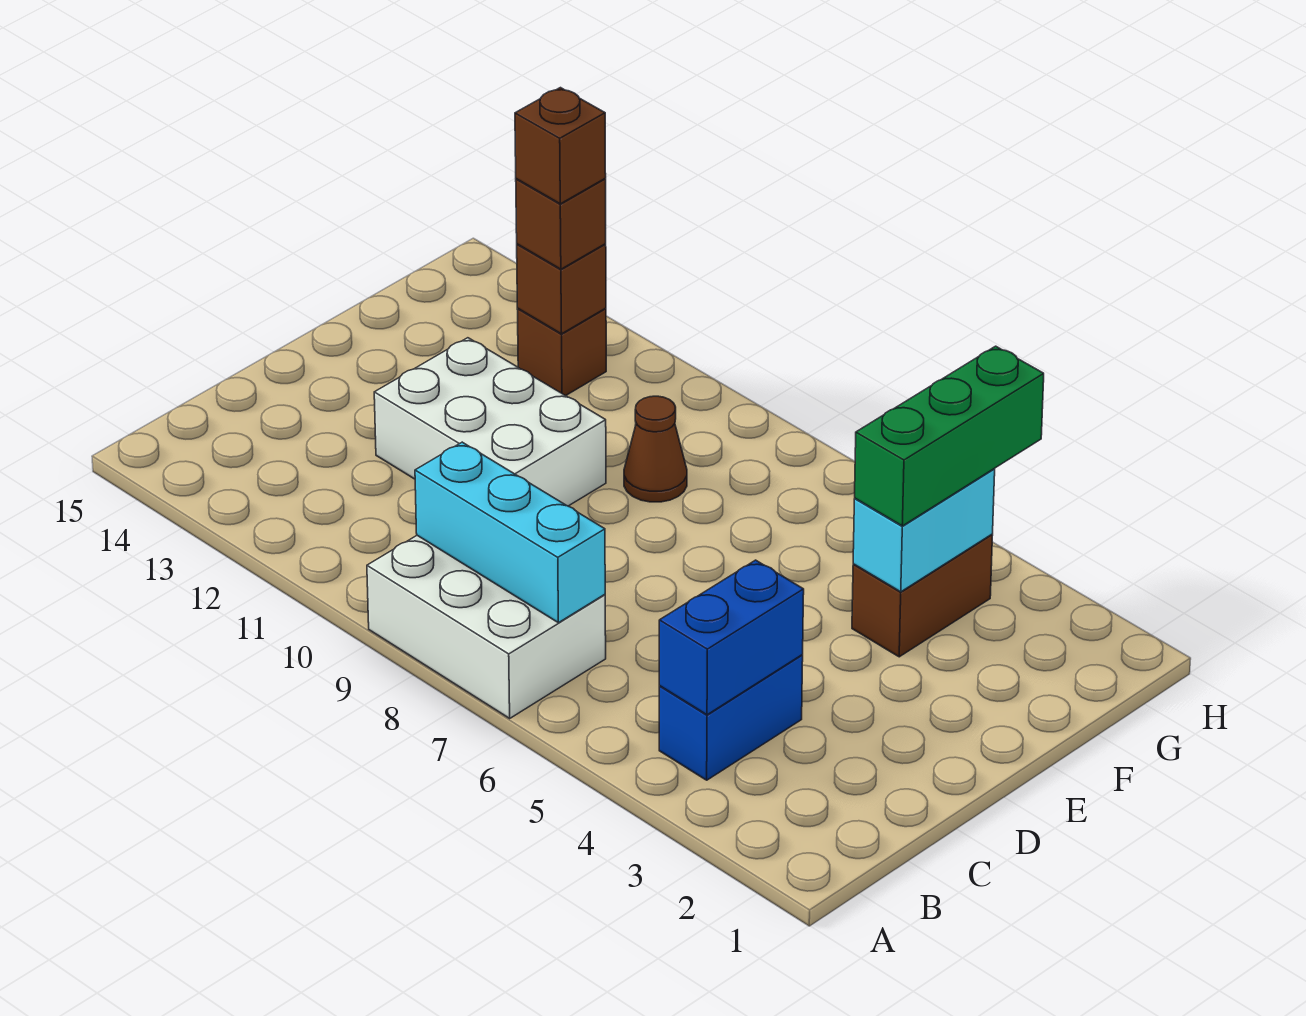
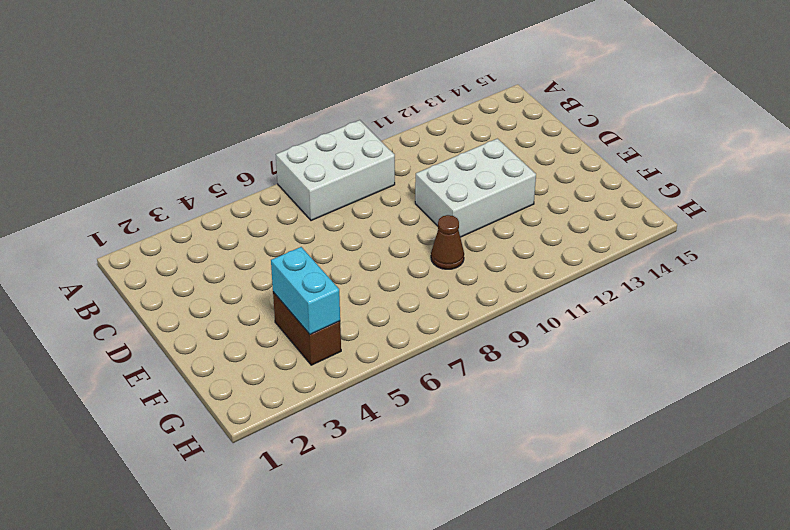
none -> blue 1x2 brick [659,655,803,780]
none -> brown 1x1 brick [517,308,606,396]
none -> blue 1x2 brick [659,560,804,715]

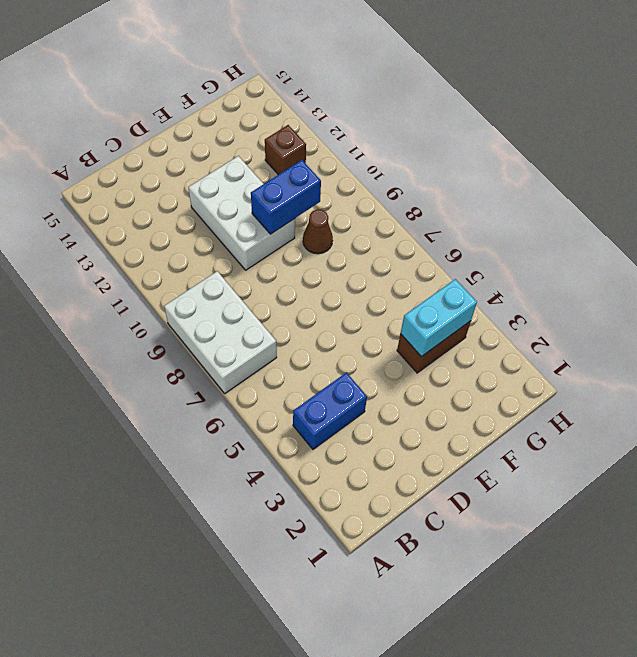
blue 1x2 brick [251,160,321,234] -> blue 1x2 brick moved to [659,560,804,715]
none -> cyan 1x3 brick [415,442,605,623]
none -> brown 1x1 brick [517,244,606,334]
none -> green 1x3 brick [855,346,1044,526]

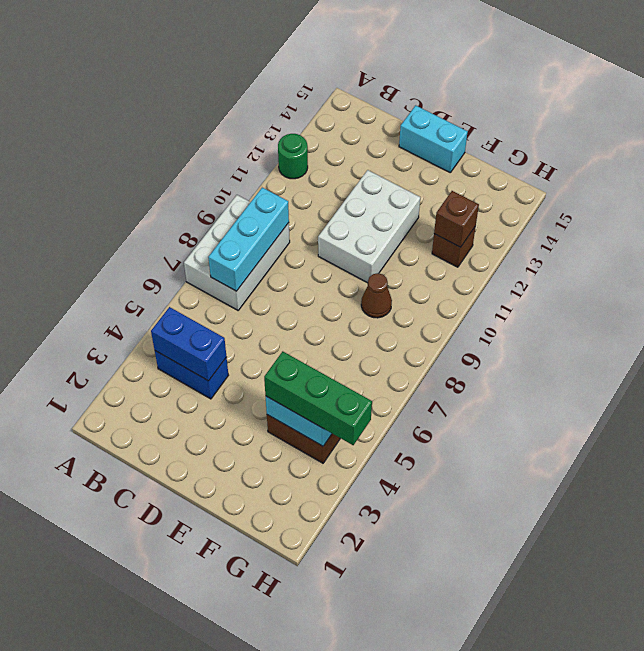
green 1x1 round brick [278,134,308,179] -> none
cyan 1x2 brick [399,105,468,172] -> none
none -> brown 1x1 brick [516,179,606,269]
none -> brown 1x1 brick [515,88,606,204]

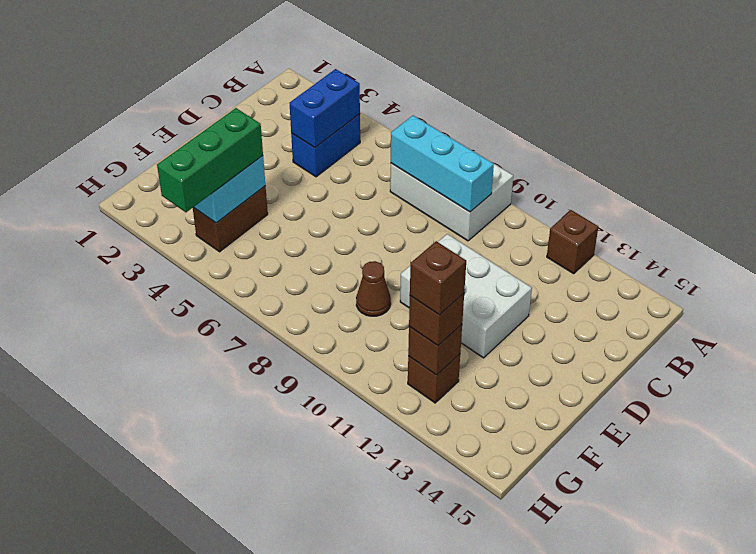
brown 1x1 brick [547,210,598,274] -> none

